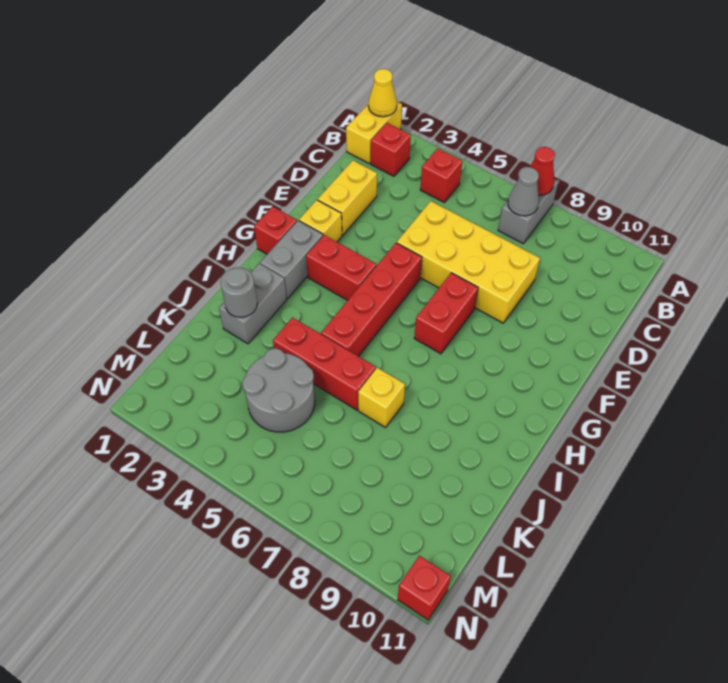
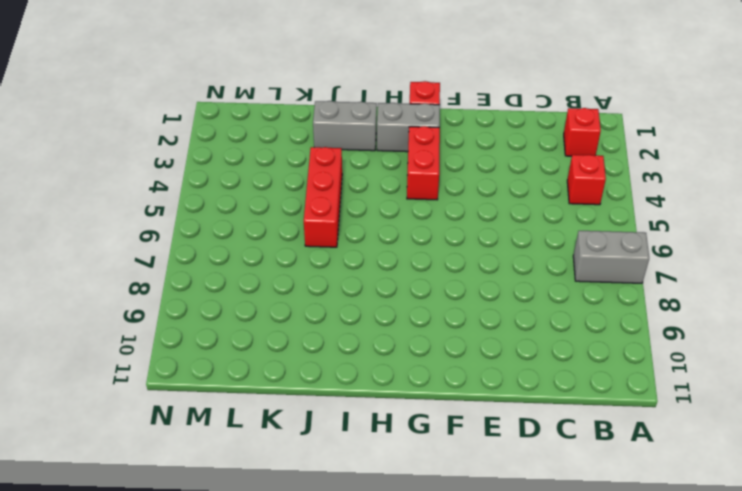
none -> yellow 1x2 brick [346,102,402,163]
none -> yellow 1x2 brick [318,160,377,235]
none -> yellow 2x4 brick [397,201,540,323]

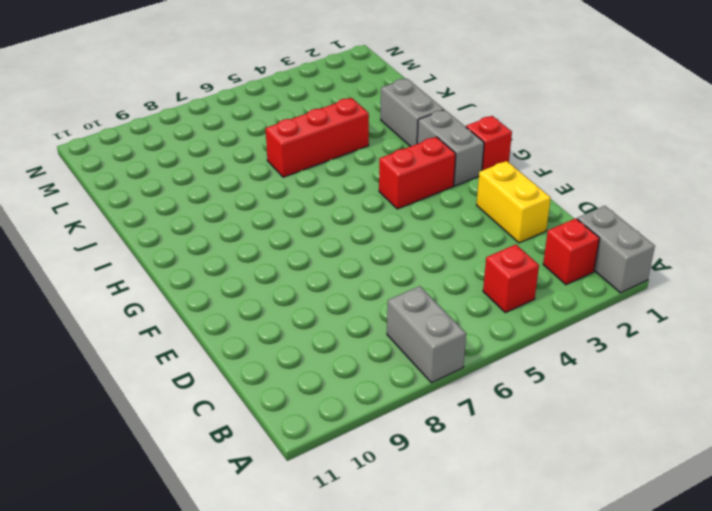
grey 1x2 brick [577,206,655,293] -> yellow 1x2 brick [346,102,402,163]
none -> yellow 2x4 brick [397,201,540,323]
none -> yellow 1x1 brick [299,200,342,242]
none -> red 1x4 brick [321,243,422,356]

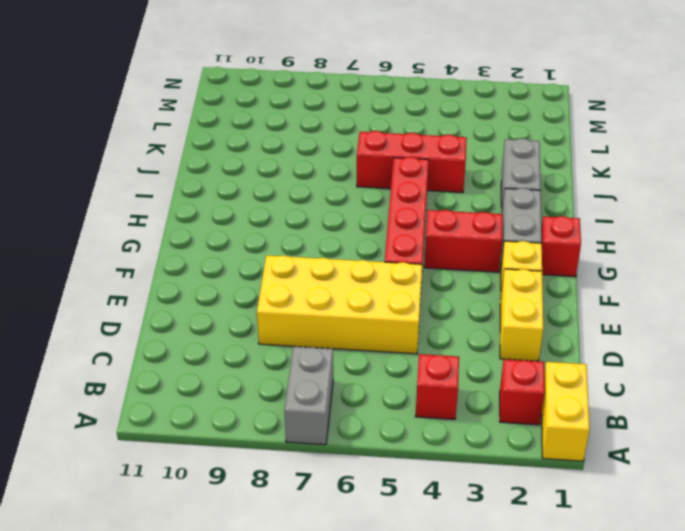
none -> red 1x2 brick [414,273,478,354]
none -> yellow 1x1 brick [358,368,405,428]
none -> grey 2x2 round brick [242,348,315,432]

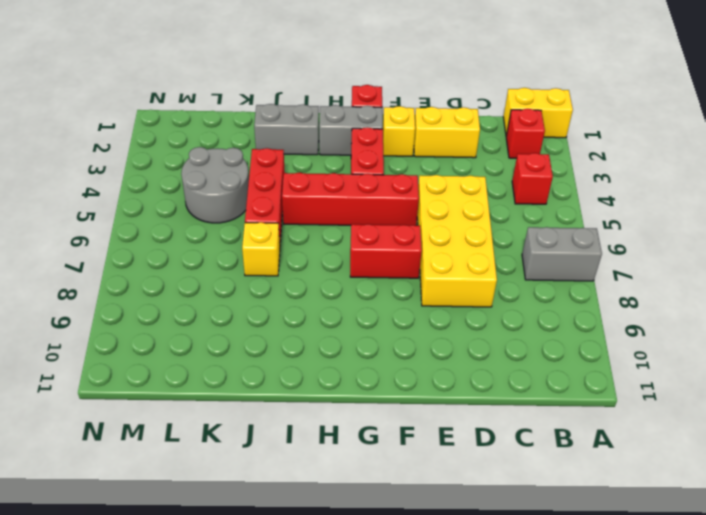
none -> red 1x1 brick [398,556,451,620]
none -> yellow 1x1 cone [368,69,397,117]
none -> red 1x1 cone [530,147,555,195]

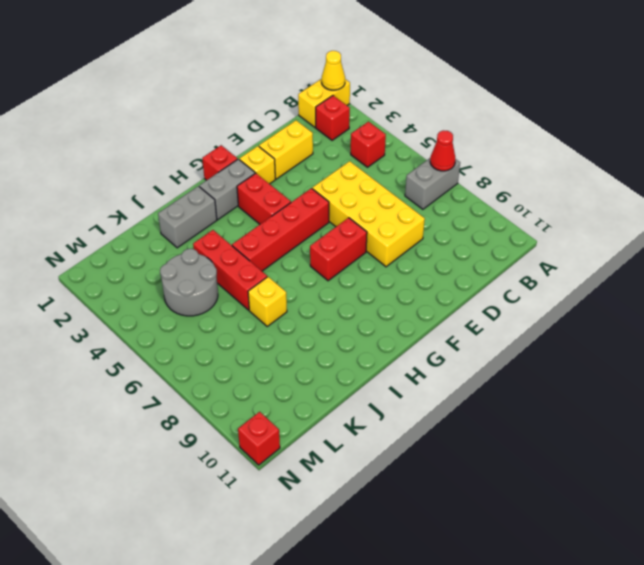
none -> grey 1x1 cone [508,167,539,216]
none -> grey 1x1 round brick [220,267,257,317]

